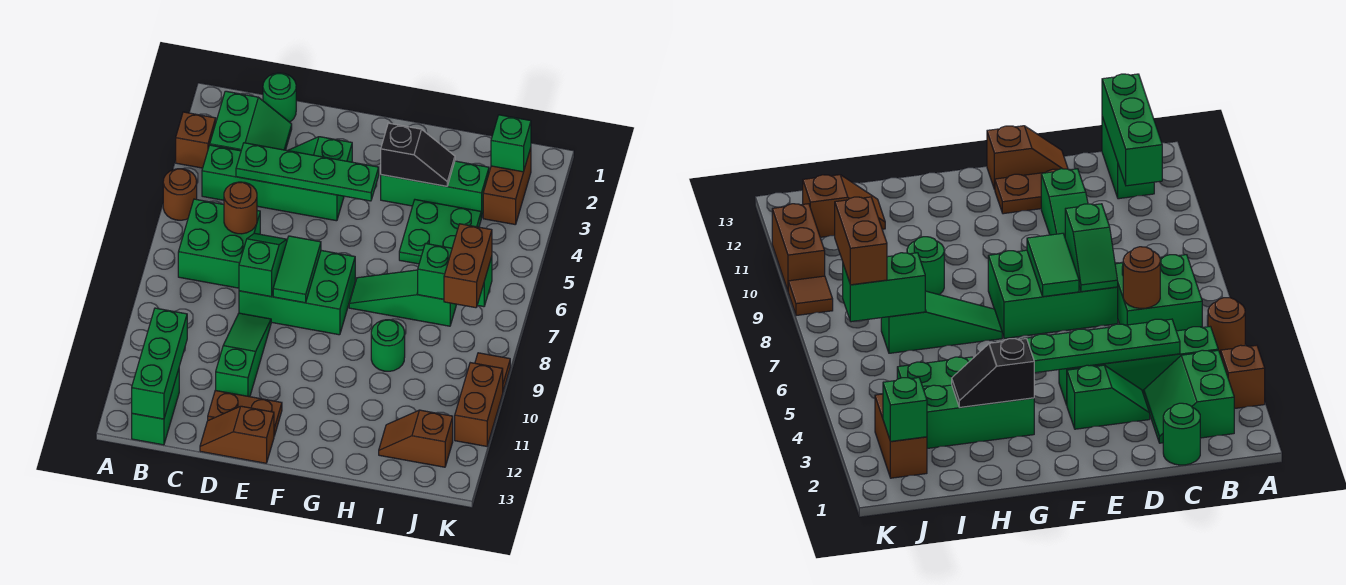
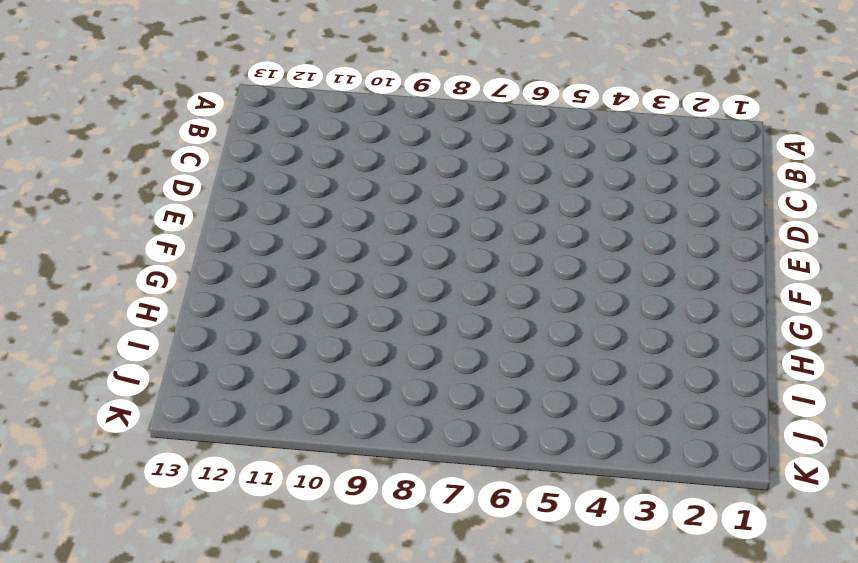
none -> brown 1x1 brick [176,112,216,168]
none -> brown 1x1 round brick [163,169,197,220]
none -> green 2x2 slope [210,91,292,151]

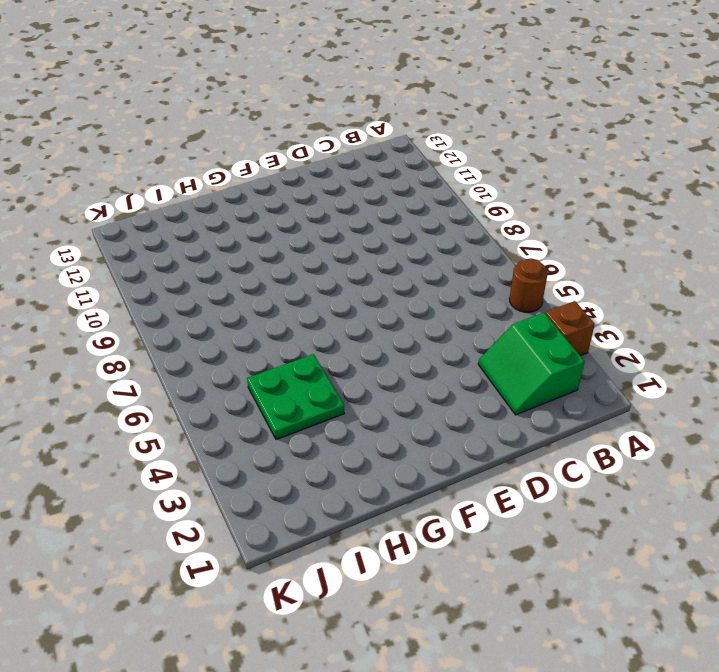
none -> green 1x4 brick [202,145,344,221]
none -> green 2x2 brick [178,199,260,288]
none -> green 1x2 brick [132,369,179,445]

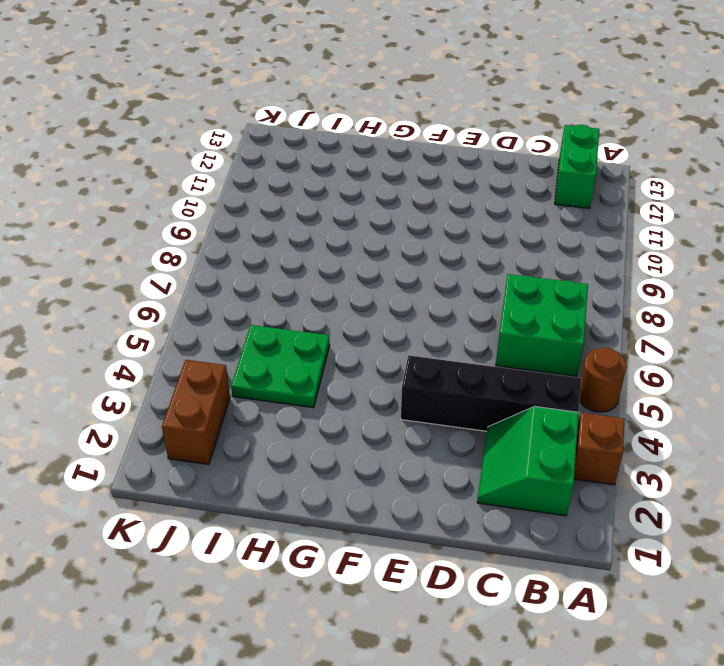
black 1x4 brick [401,355,581,431] -> green 1x4 brick [202,145,344,221]
none -> green 1x1 round brick [263,73,296,122]
none -> green 1x2 slope [288,137,352,162]
none -> green 2x3 brick [239,250,355,335]

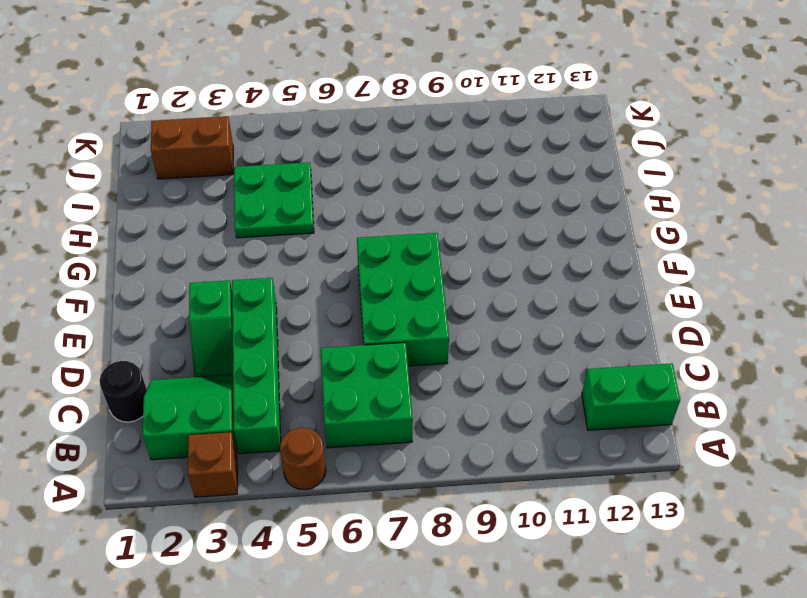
black 1x1 round brick [100,361,147,422] -> green 1x1 round brick [263,73,296,122]
none -> green 1x3 slope [216,313,271,397]
none -> brown 1x2 plate [208,390,282,436]
none -> brown 1x2 slope [200,406,274,463]

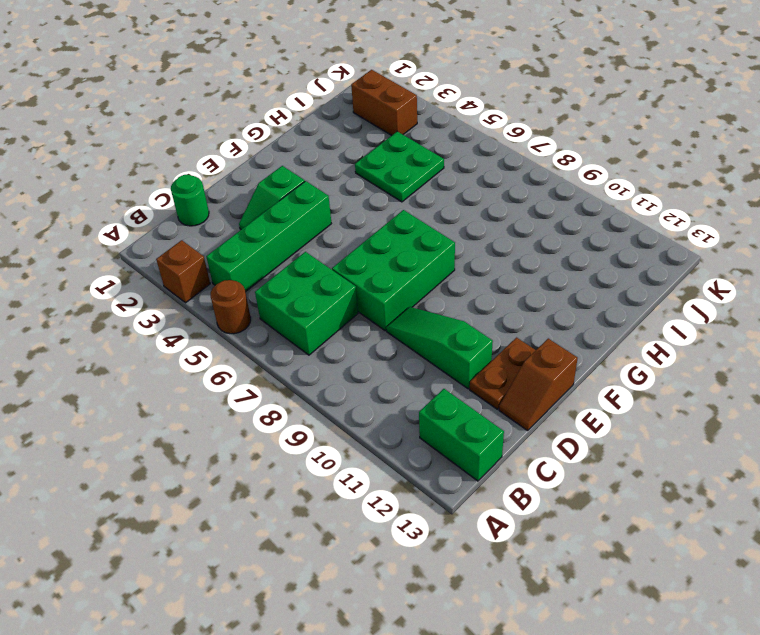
none -> green 2x2 slope [210,91,292,151]
none -> green 1x3 brick [381,161,489,218]
none -> green 1x3 slope [349,270,457,326]

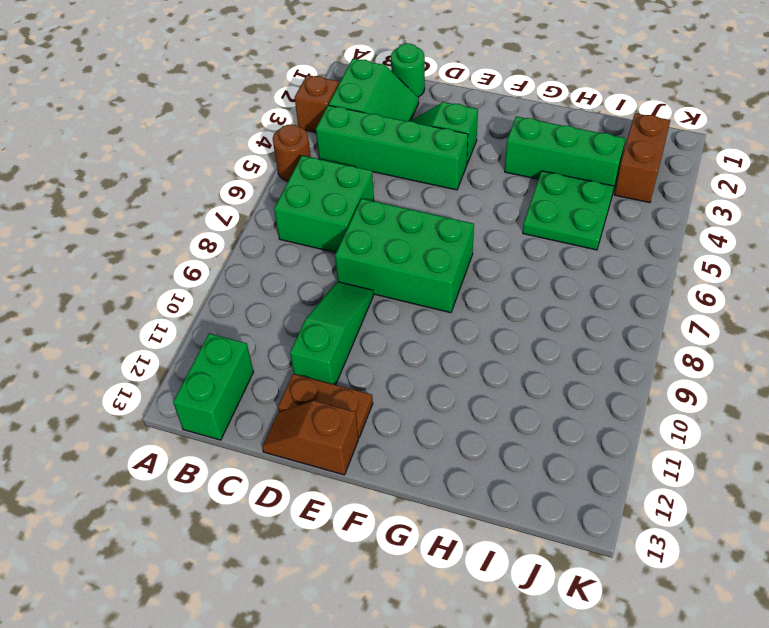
none -> green 1x3 slope [349,270,457,326]
none -> green 1x1 round brick [371,320,405,371]
none -> brown 1x2 slope [379,410,453,467]

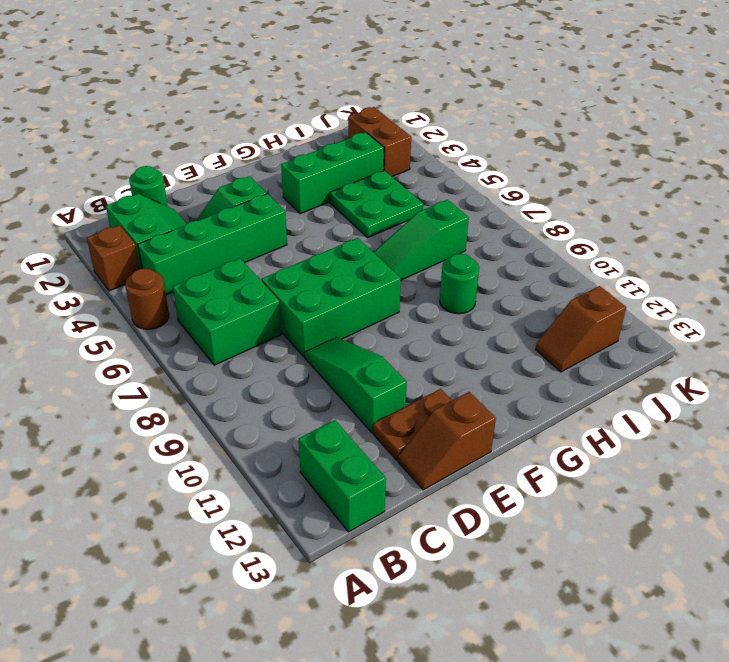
none -> brown 1x1 tile [475,353,510,391]
none -> brown 1x2 brick [455,363,503,446]
none -> green 1x3 brick [132,308,187,419]

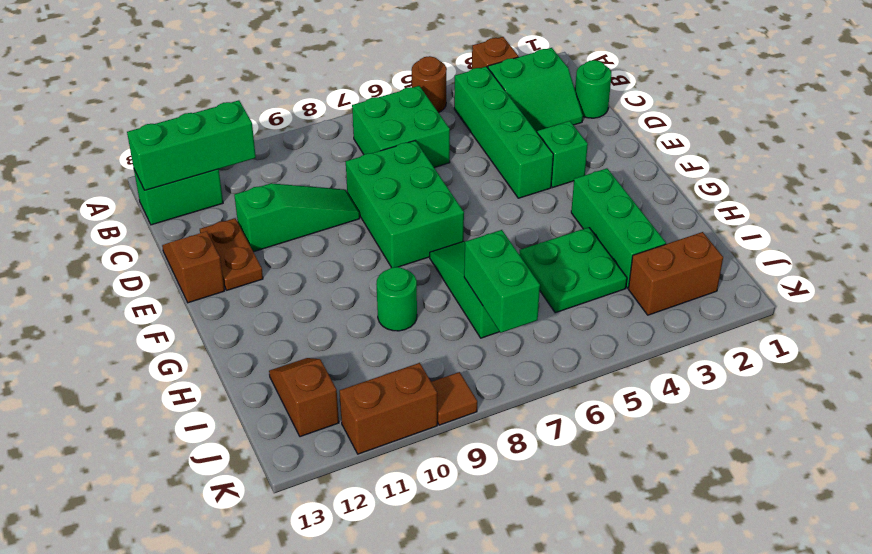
none -> green 1x4 plate [236,143,379,201]
none -> brown 1x1 round brick [224,182,257,234]
none -> green 1x2 slope [239,233,287,297]

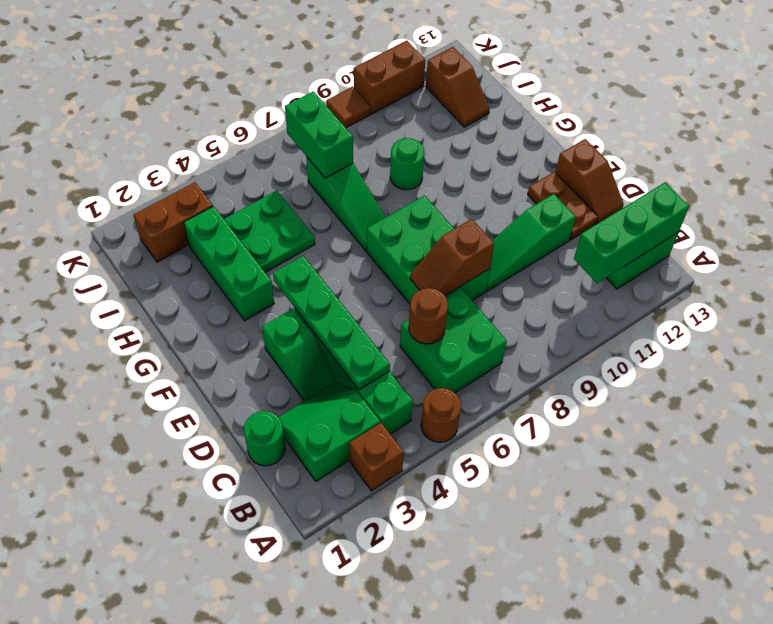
brown 1x2 slope [410,219,494,295] -> green 1x2 slope [239,233,287,297]
none -> green 1x2 tile [273,236,321,303]
none -> black 1x2 slope [381,123,455,186]
none -> green 1x1 brick [491,115,531,172]

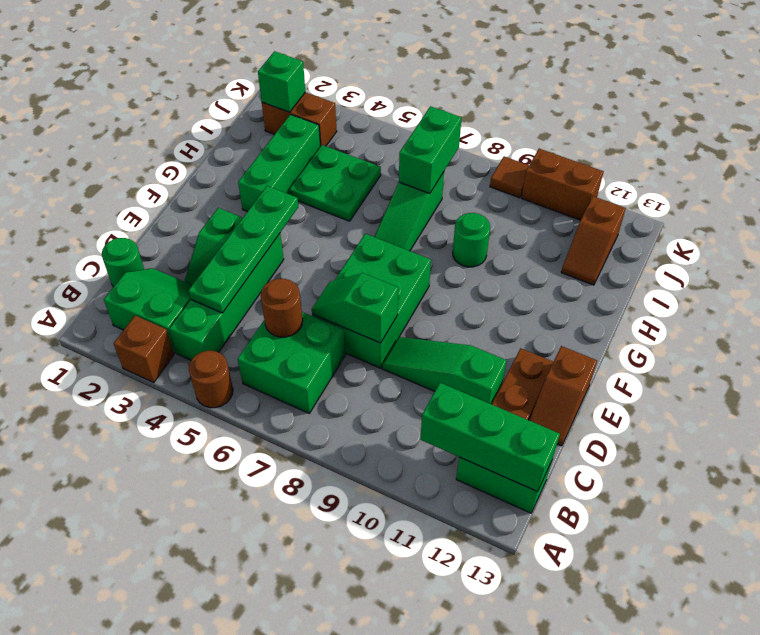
none -> green 1x2 tile [273,236,321,303]
none -> black 1x2 slope [381,123,455,186]
none -> brown 1x2 brick [444,224,492,308]

